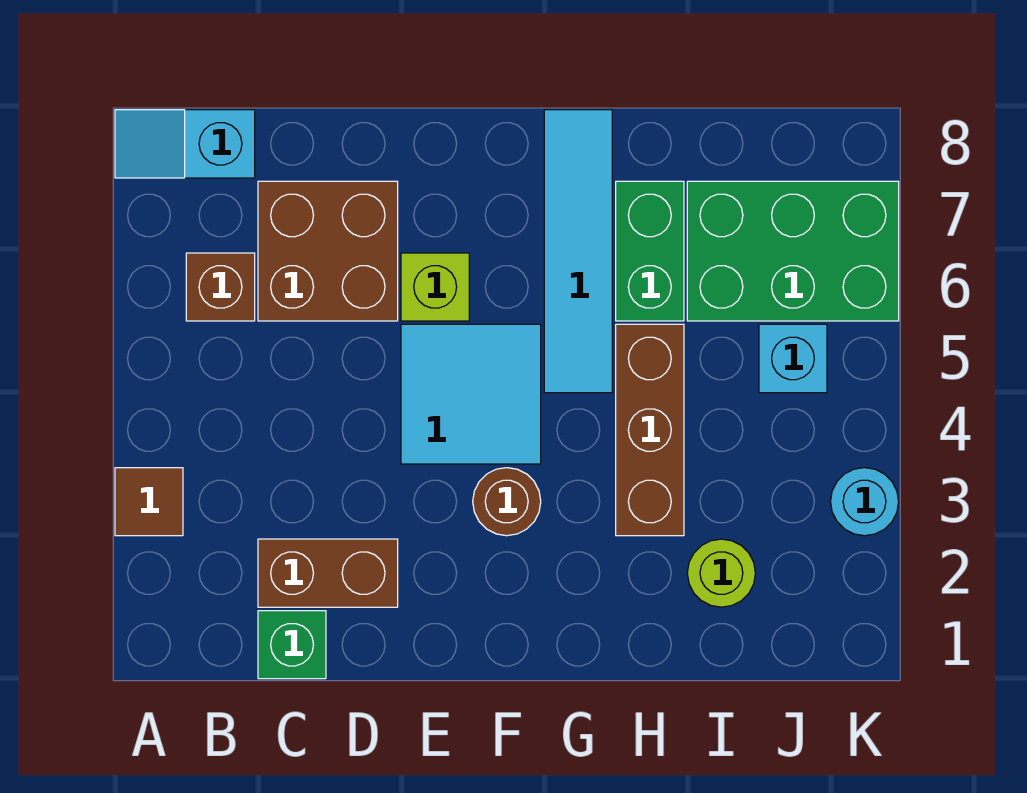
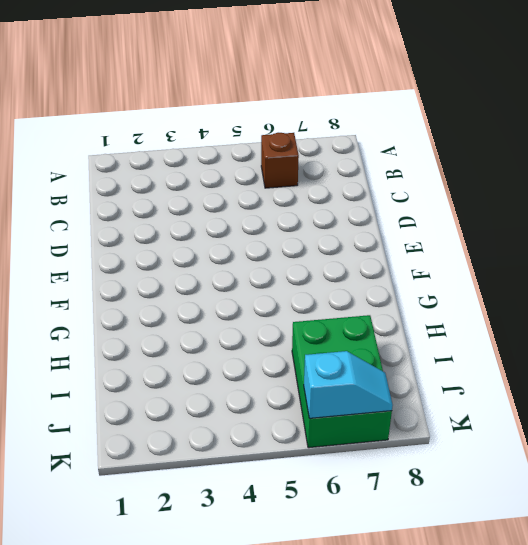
cyan 1x2 slope [304,351,393,418] -> cyan 1x2 slope turned to [115,110,255,178]
none -> brown 1x1 tile [115,468,183,536]
none -> green 1x1 brick [258,611,326,679]
none -> brown 1x2 brick [258,539,398,607]

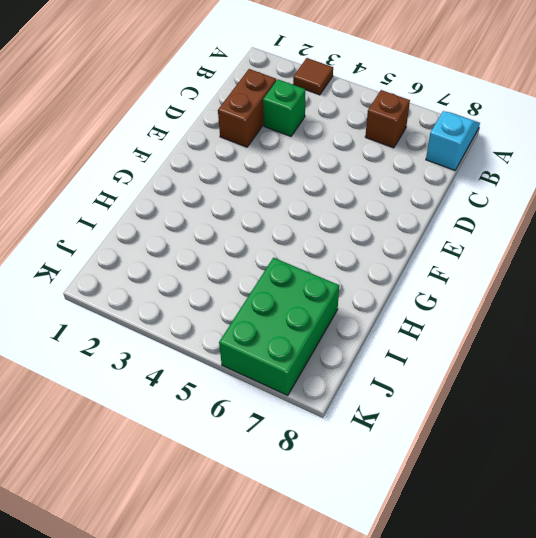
green 1x1 brick [263,79,305,136] -> green 1x1 brick moved to [258,611,326,679]
none -> brown 2x2 brick [258,181,398,321]
none -> cyan 2x2 tile [401,324,541,464]
none -> lime 1x1 brick [401,253,469,321]

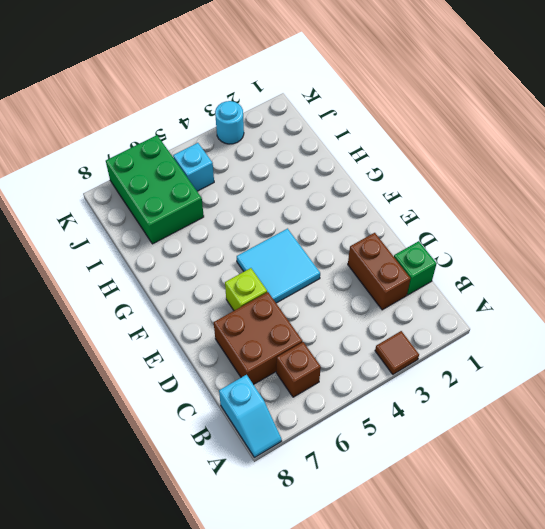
none -> brown 1x1 round brick [473,468,541,536]
none -> cyan 1x4 tile [544,110,612,393]
none -> brown 1x3 brick [616,324,684,536]

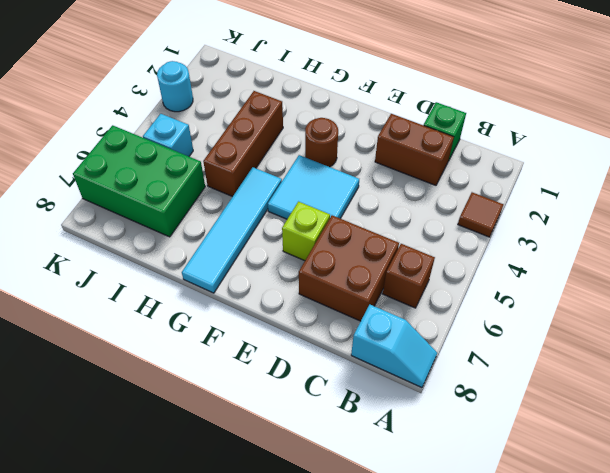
none -> green 1x2 brick [616,181,684,321]
none -> lime 1x1 round brick [687,539,755,607]

